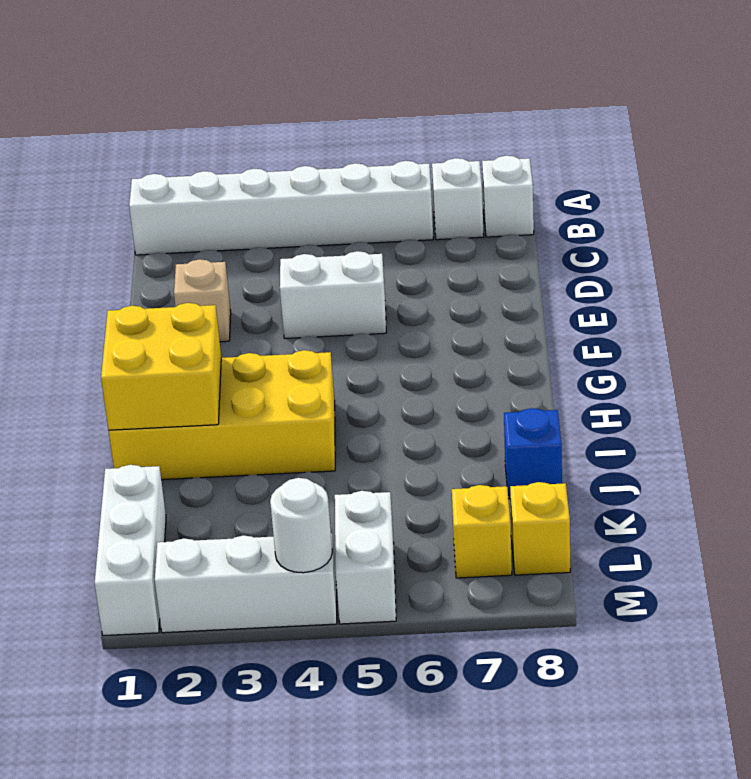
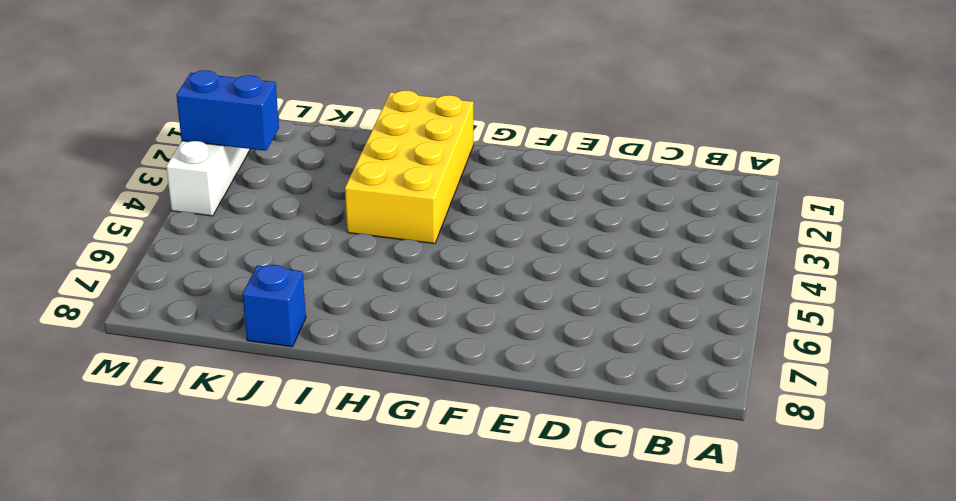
blue 1x2 brick [176,70,279,151] -> none
none -> white 1x6 brick [129,161,433,255]
none -> white 1x1 brick [432,158,484,240]
none -> white 1x1 brick [482,156,534,237]

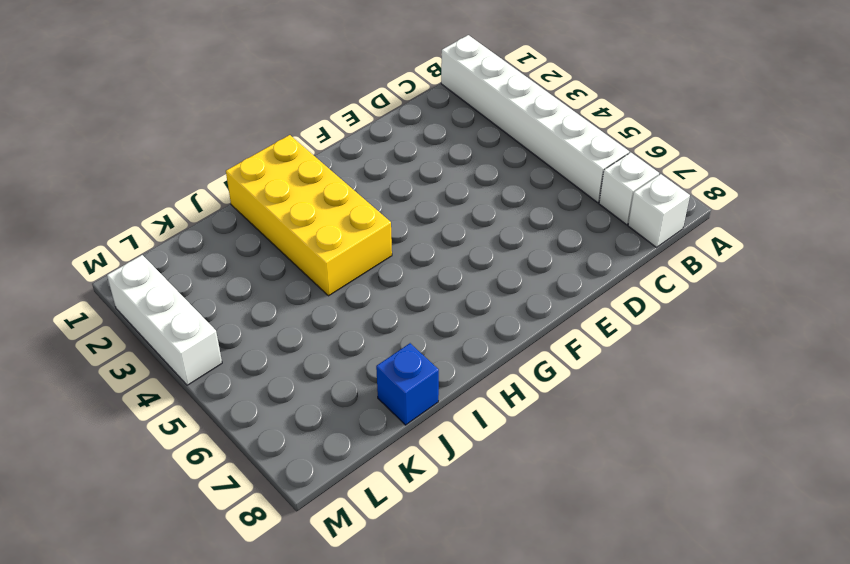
none -> tan 1x1 brick [174,259,231,342]
none -> white 1x2 brick [280,251,386,338]
none -> white 1x3 brick [95,465,166,636]

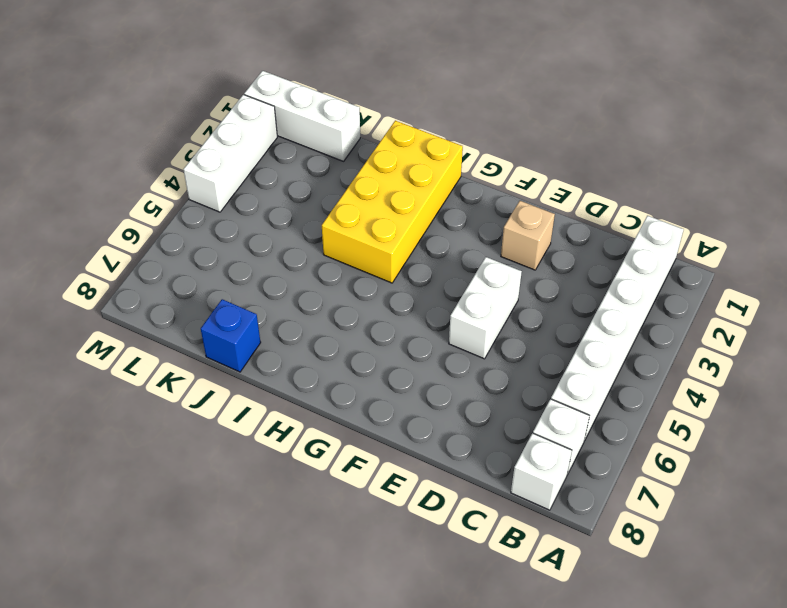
none -> white 1x2 brick [335,491,396,624]
none -> yellow 1x1 brick [452,485,512,578]
none -> yellow 1x1 brick [510,482,570,575]

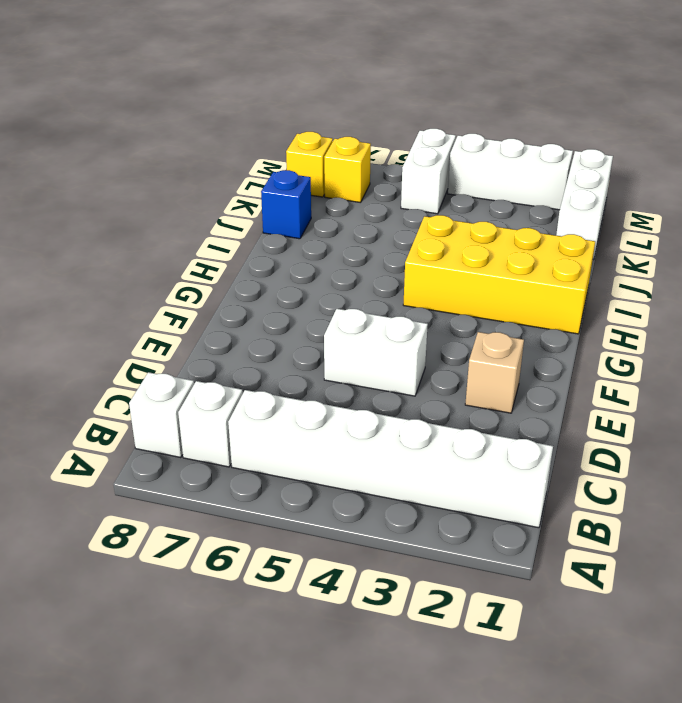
none -> yellow 2x2 brick [101,303,221,430]
none -> white 1x1 round brick [270,478,332,573]

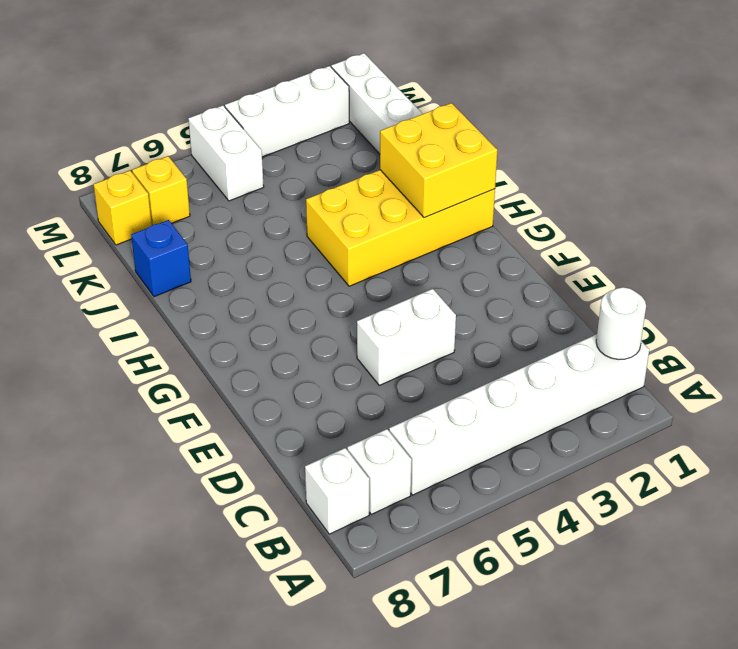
white 1x1 round brick [596,287,646,359] -> white 1x1 round brick moved to [270,478,332,573]
none -> tan 1x1 brick [174,259,231,342]

